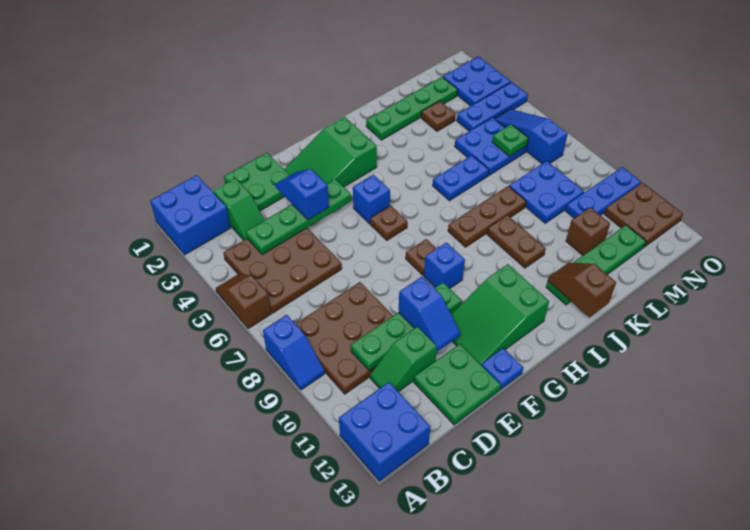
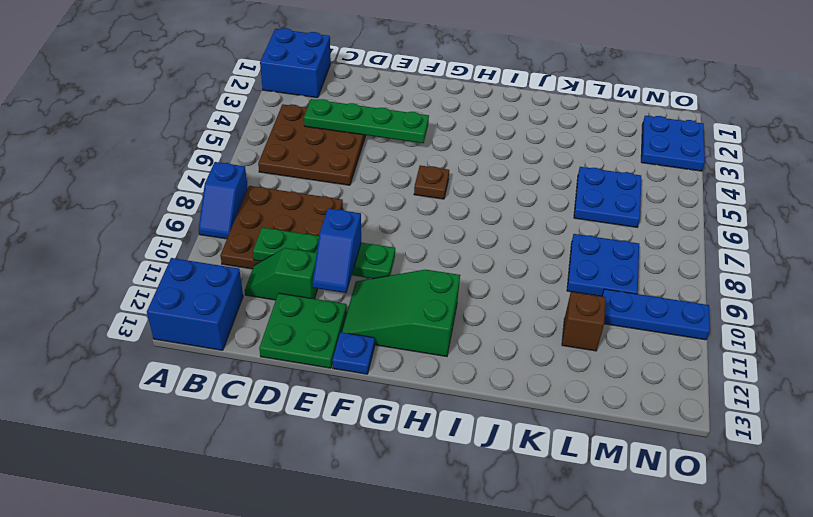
none -> brown 1x2 slope [216,274,271,329]
none -> green 1x2 slope [213,178,264,240]
none -> green 2x2 plate [224,153,290,211]
none -> green 2x3 slope [284,117,377,187]

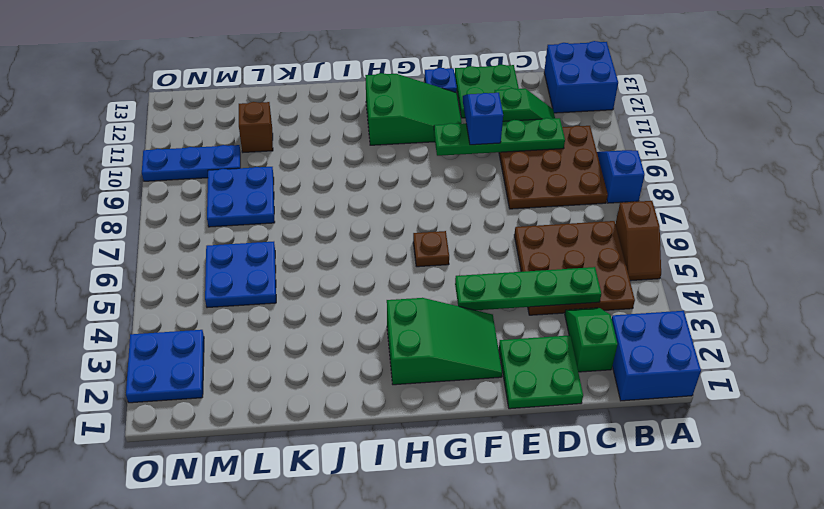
none -> blue 1x1 brick [353,175,390,224]
none -> brown 1x1 plate [406,239,437,275]
none -> blue 1x1 brick [424,242,465,288]
none -> brown 1x3 plate [448,186,526,247]

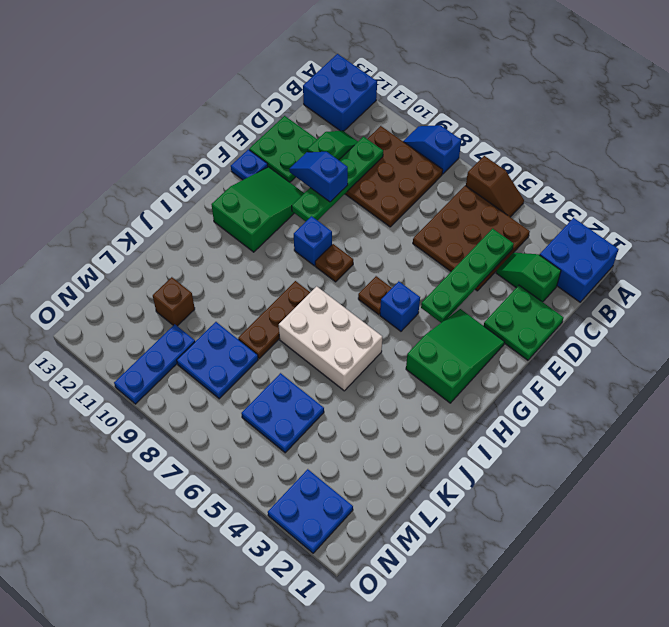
white 2x3 brick [279,286,382,391] -> blue 1x2 plate [433,155,489,201]
none -> green 1x4 plate [366,77,458,140]
none -> brown 1x2 plate [487,215,546,268]
none -> green 1x4 plate [546,225,646,305]
none -> brown 1x1 plate [421,101,456,131]

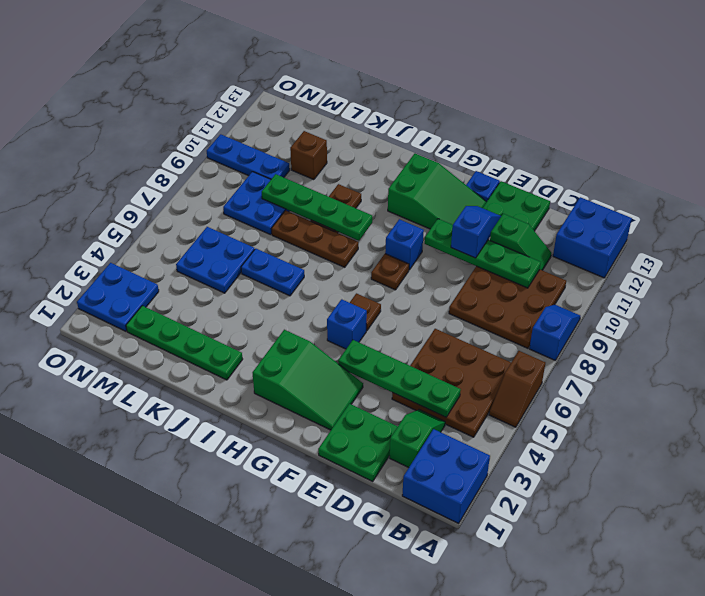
green 1x4 plate [262,174,372,241] -> green 1x4 plate moved to [546,225,646,305]
none -> brown 1x1 plate [421,101,456,131]
none -> blue 1x3 plate [457,82,528,131]
none -> blue 1x3 slope [495,109,568,164]
none -> brown 2x2 plate [604,183,683,247]

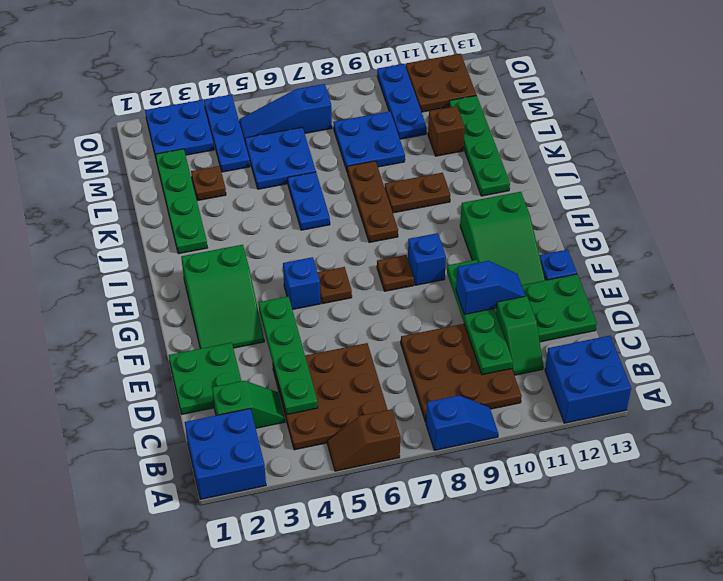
none -> brown 1x2 slope [548,263,616,317]
none -> green 1x1 plate [492,124,529,156]
none -> blue 1x2 slope [275,169,329,220]

